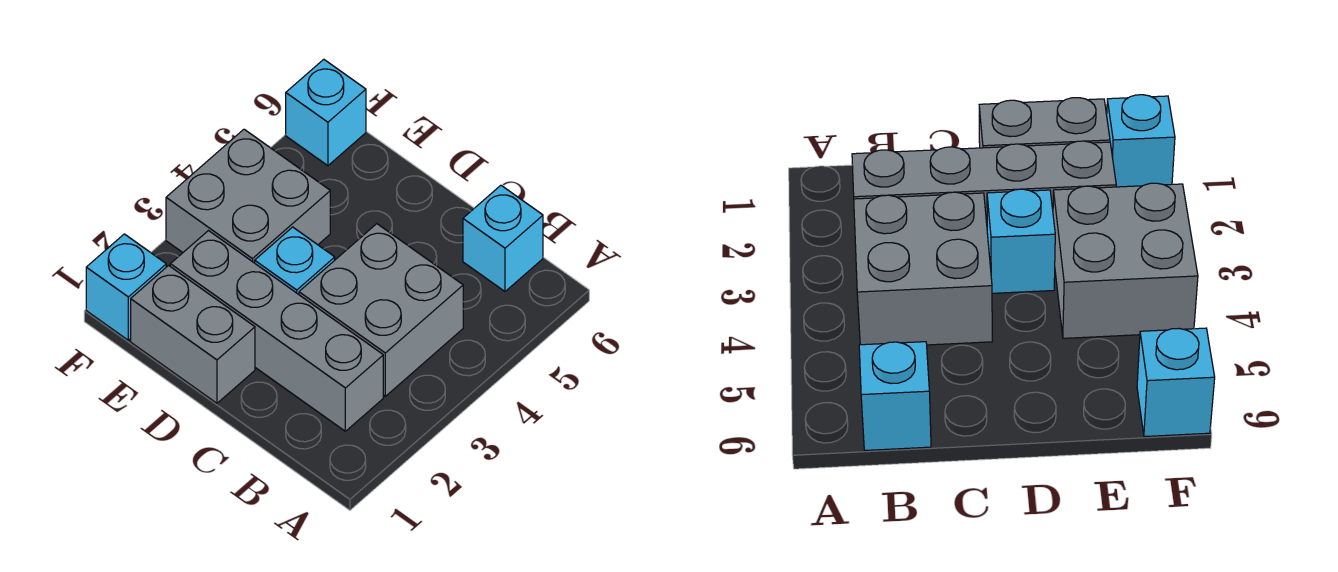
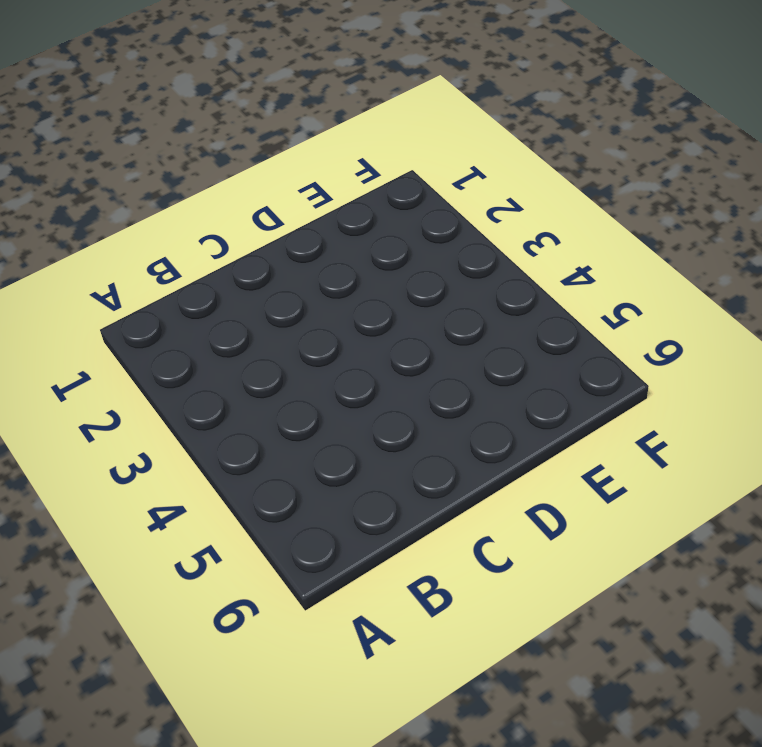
none -> grey 1x4 brick [170,231,383,431]
none -> grey 2x2 brick [299,224,463,396]

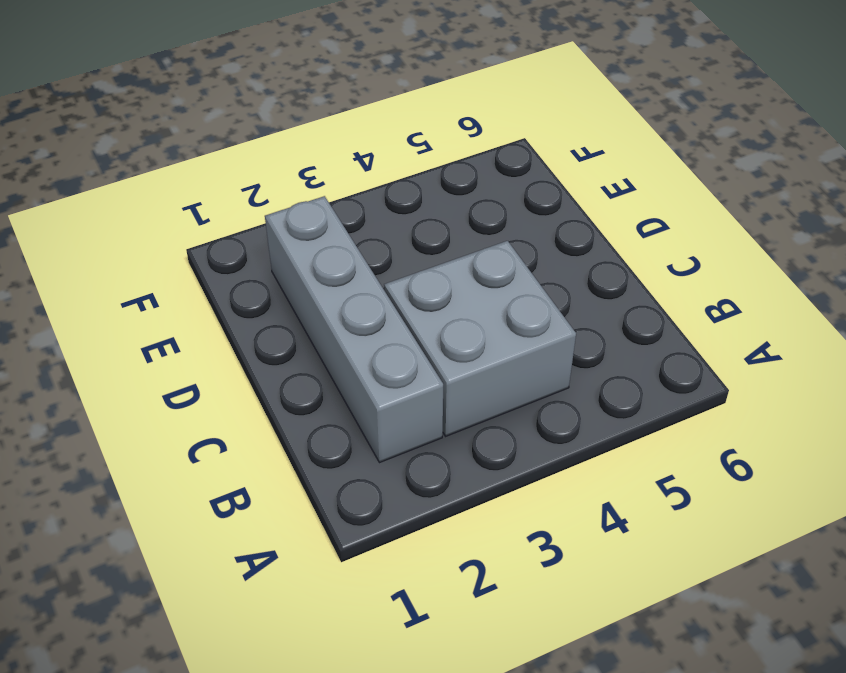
none -> cyan 1x1 brick [463,185,543,291]
none -> grey 1x2 brick [131,266,255,403]

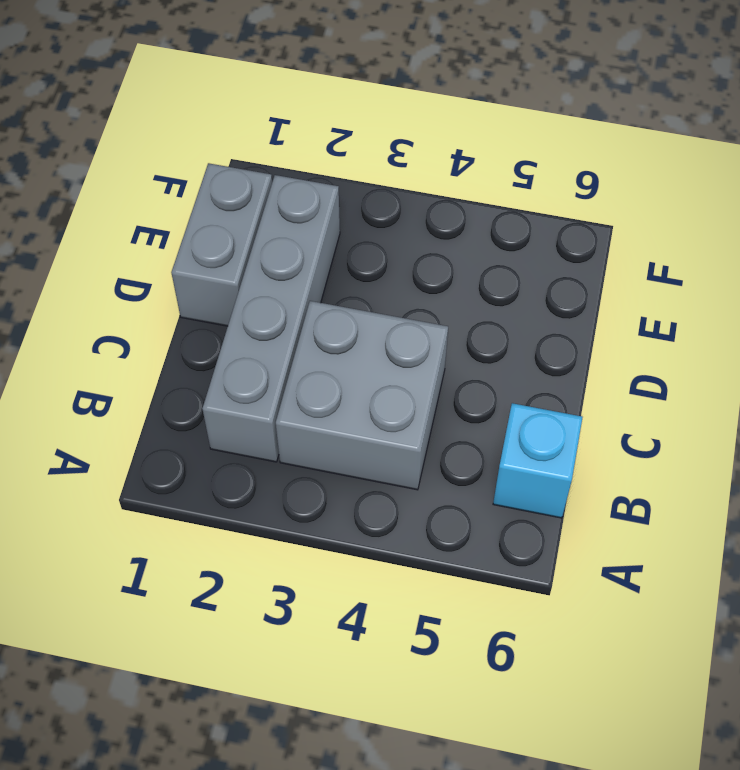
none -> cyan 1x1 brick [255,227,335,294]
none -> grey 2x2 brick [166,129,330,263]

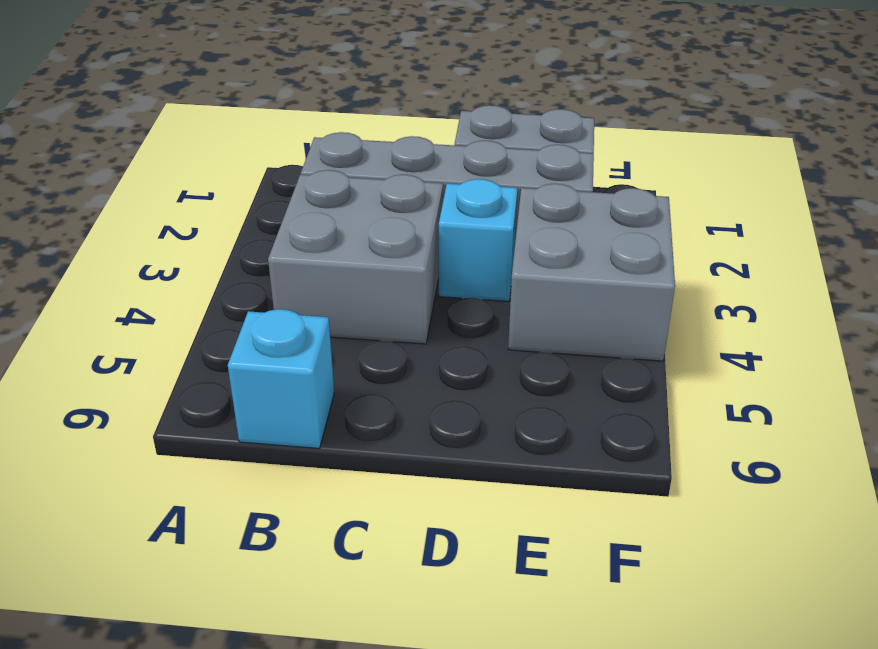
none -> cyan 1x1 brick [86,234,166,340]
none -> cyan 1x1 brick [286,59,366,166]

